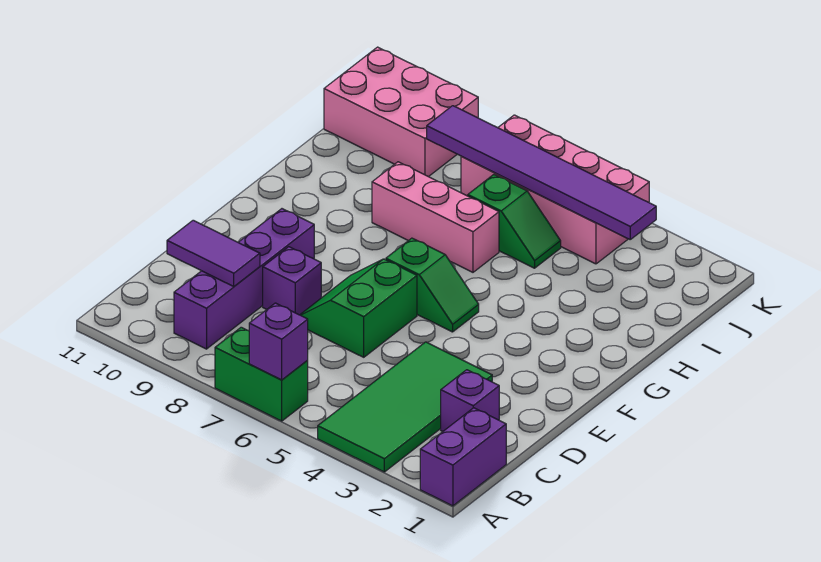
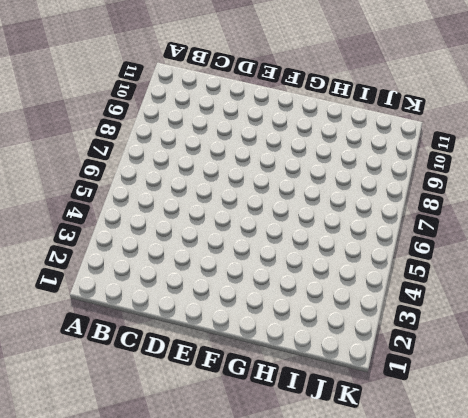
none -> purple 1x2 brick [420,408,506,506]
none -> green 2x4 tile [318,342,492,472]
none -> green 1x2 brick [215,327,308,421]

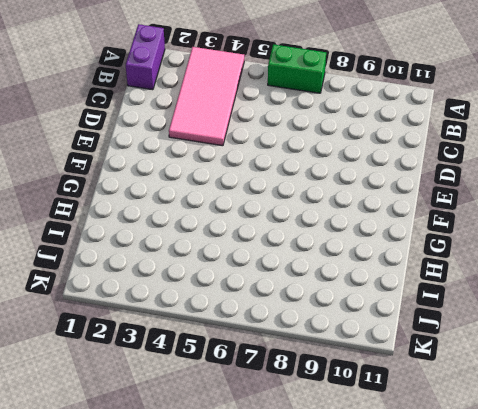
pink 2x4 tile [169,47,244,146] -> green 2x4 tile [318,342,492,472]
none -> purple 1x4 brick [174,209,314,349]
none -> purple 1x1 brick [441,370,499,431]
none -> green 2x2 slope [300,259,417,357]

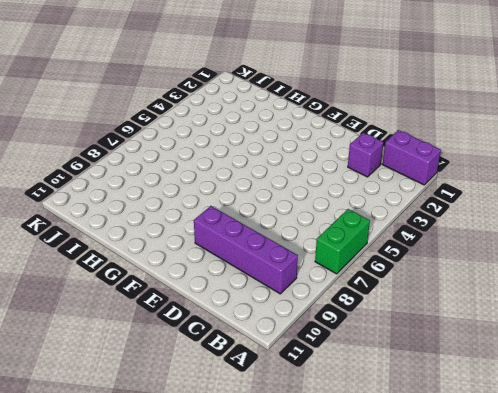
none -> green 2x4 tile [318,342,492,472]
none -> green 2x2 slope [300,259,417,357]
none -> purple 1x1 brick [263,247,321,315]

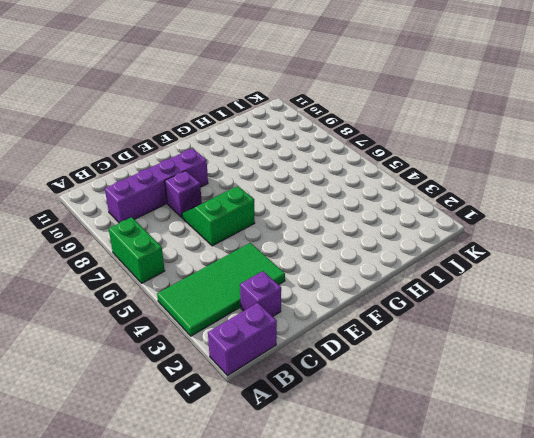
none -> green 1x2 slope [386,238,479,332]
none -> pink 1x3 brick [372,162,499,272]
none -> green 1x2 slope [468,175,561,268]

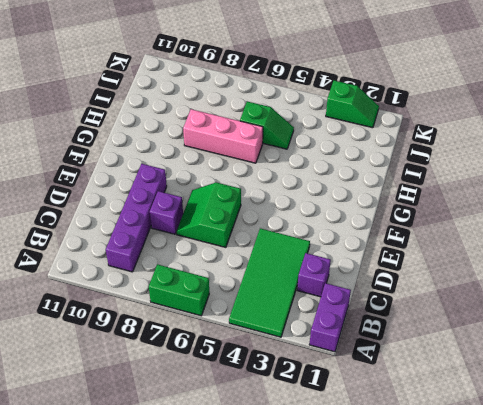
green 1x2 slope [326,80,379,128] -> green 1x2 slope moved to [386,238,479,332]
none -> pink 2x4 brick [461,115,649,264]
none -> pink 2x3 brick [324,47,478,177]
none -> purple 1x1 brick [249,303,308,380]

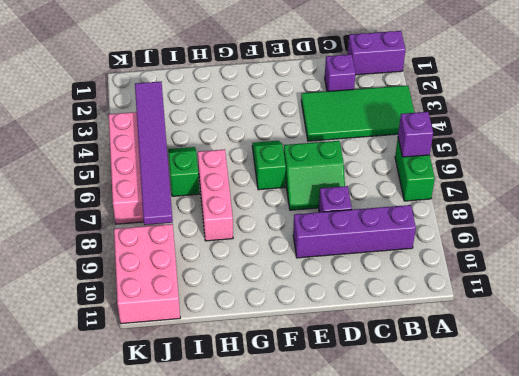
none -> purple 1x2 tile [167,220,260,286]

